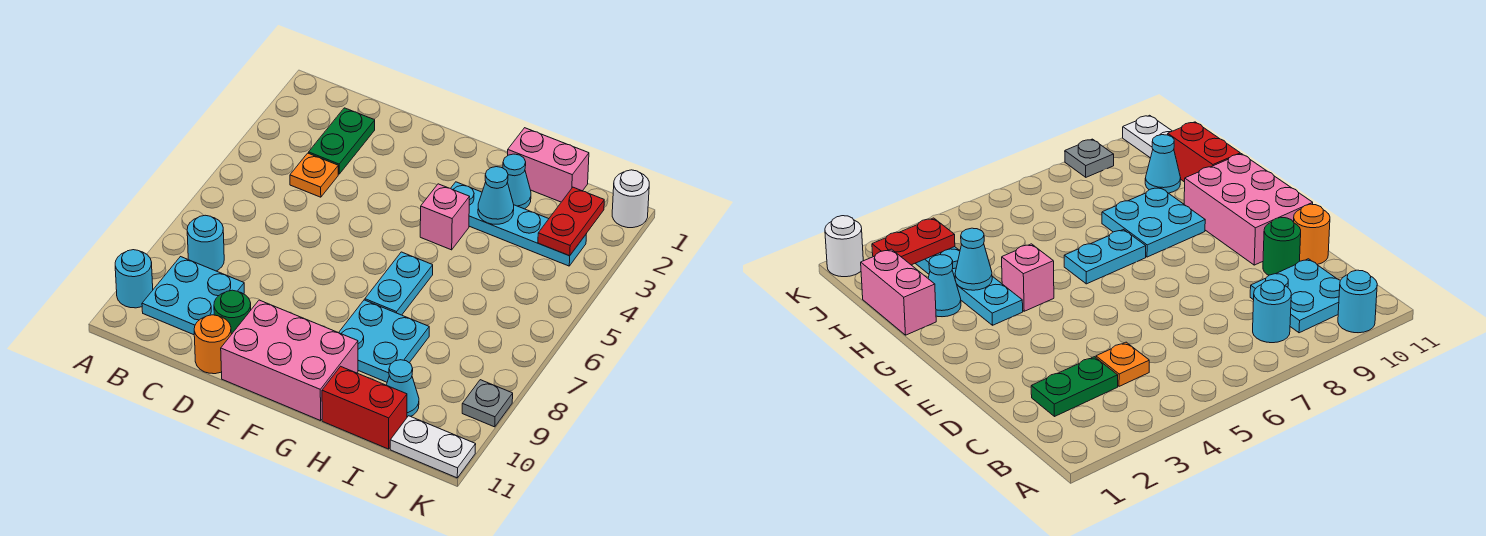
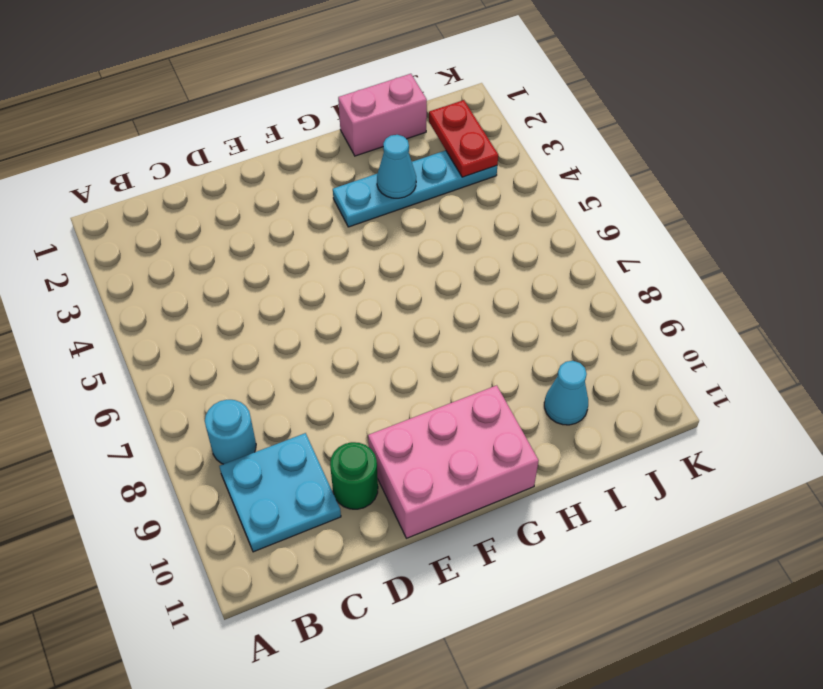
none -> cyan 1x1 round brick [115,250,153,308]
none -> green 1x2 plate [309,108,375,174]
none -> orange 1x1 plate [290,153,338,197]

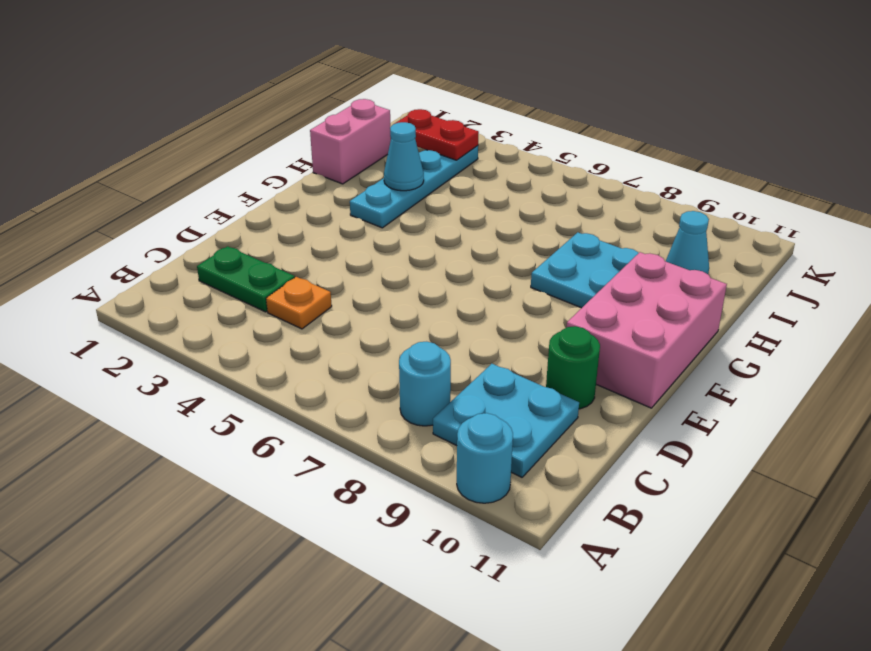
none -> orange 1x1 round brick [194,315,231,374]
none -> pink 1x1 brick [420,184,469,250]
none -> cyan 1x2 plate [365,252,433,315]

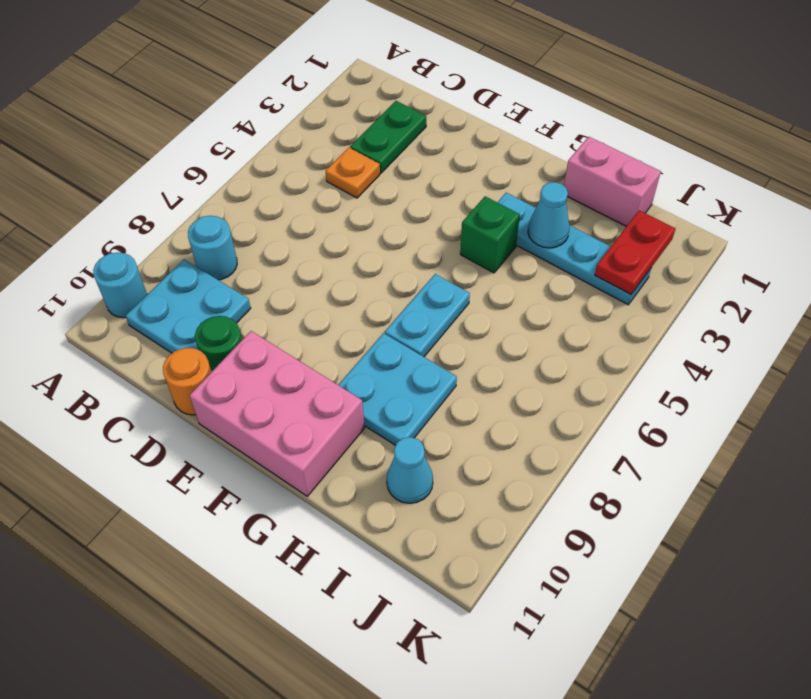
green 1x1 brick [460,196,520,273] -> pink 1x1 brick [420,184,469,250]
none -> cyan 1x1 cone [503,154,531,209]
none -> red 1x2 brick [322,366,407,449]
none -> white 1x2 plate [390,416,476,478]

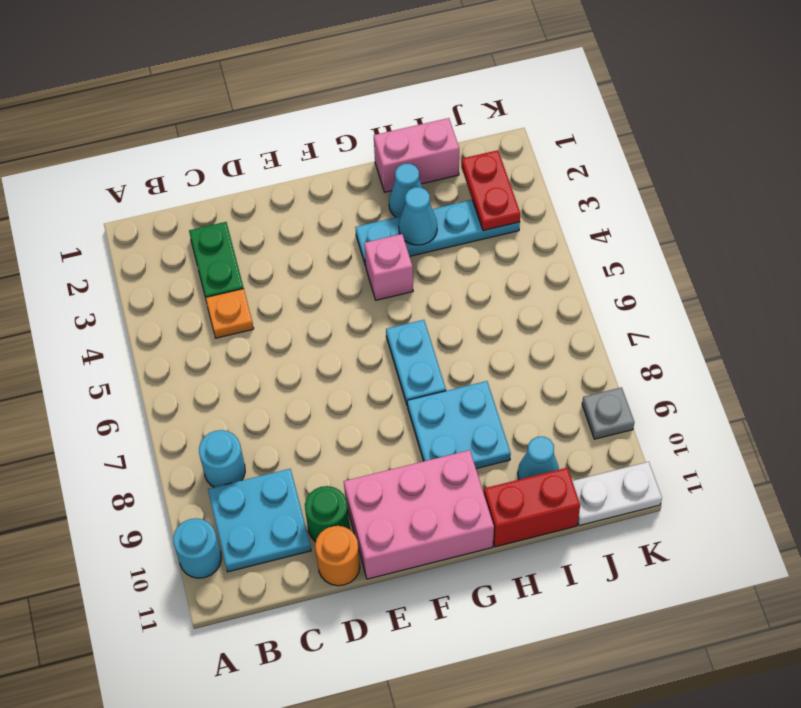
none -> white 1x1 round brick [612,170,649,228]

